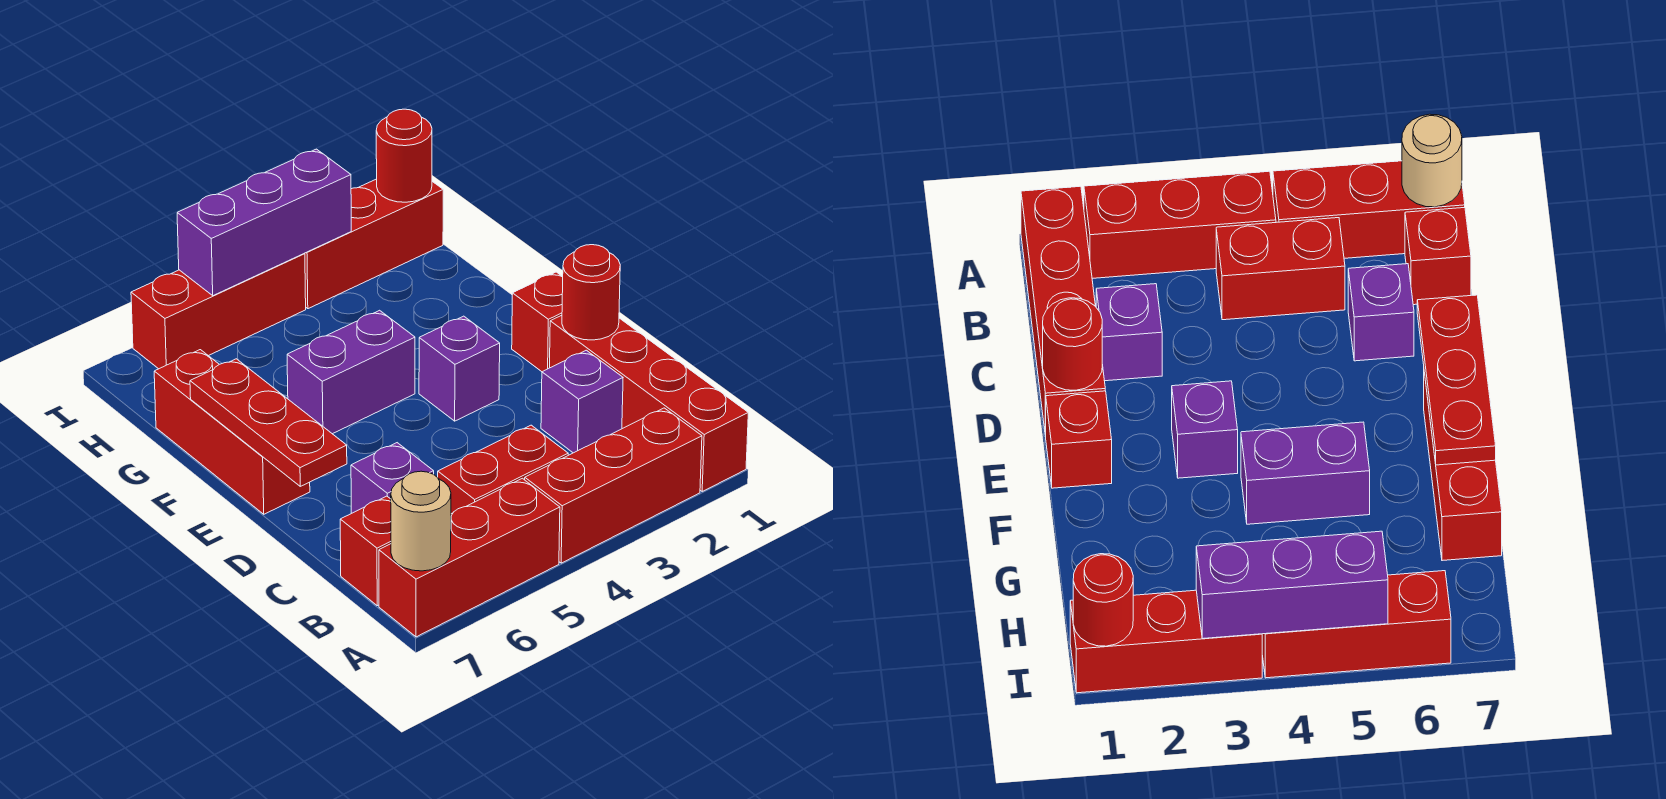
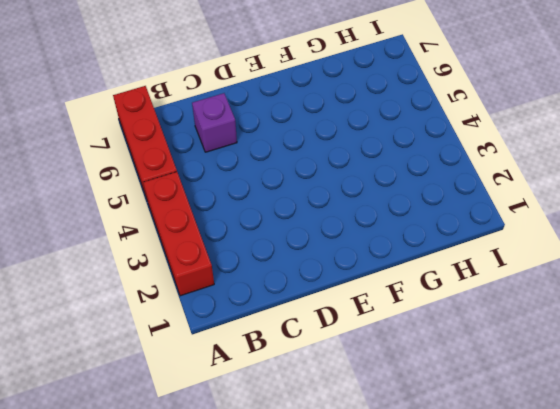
none -> red 1x4 brick [550,315,748,491]
none -> red 1x2 brick [438,425,568,514]
none -> red 1x1 brick [340,496,391,606]

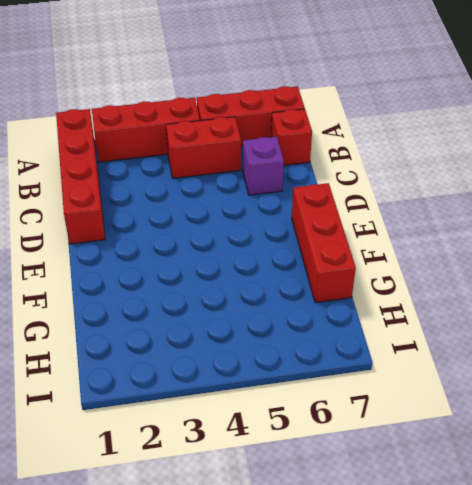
none -> purple 1x1 brick [541,350,623,453]
none -> red 1x1 brick [512,272,563,372]
none -> purple 1x1 brick [419,316,500,421]

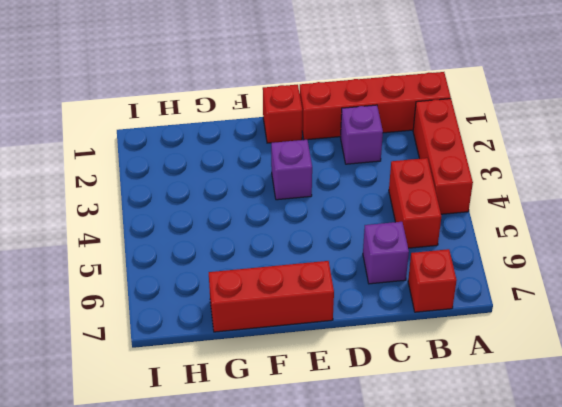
none -> red 1x3 brick [379,478,560,637]
none -> purple 1x2 brick [287,310,415,434]
none -> red 1x3 brick [305,179,443,309]

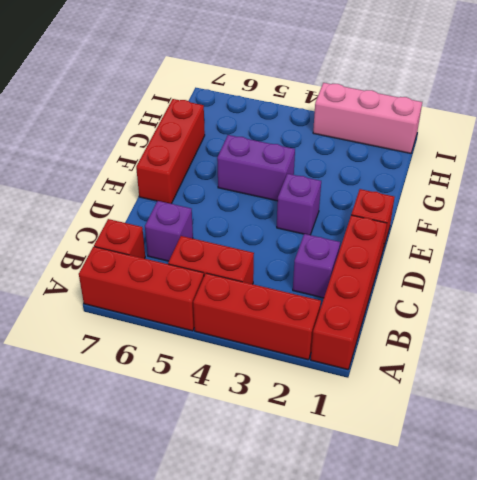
pink 1x3 brick [313,83,422,153] -> red 1x3 brick [305,179,443,309]
none -> red 1x3 brick [131,253,306,369]
none -> tan 1x1 round brick [391,471,451,571]
none -> red 1x1 round brick [562,245,620,340]

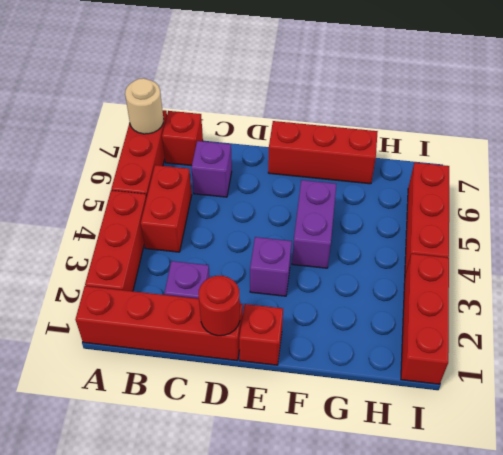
none -> red 1x3 plate [190,359,347,486]
none -> red 1x1 round brick [376,109,432,202]
none -> purple 1x3 brick [177,149,351,296]

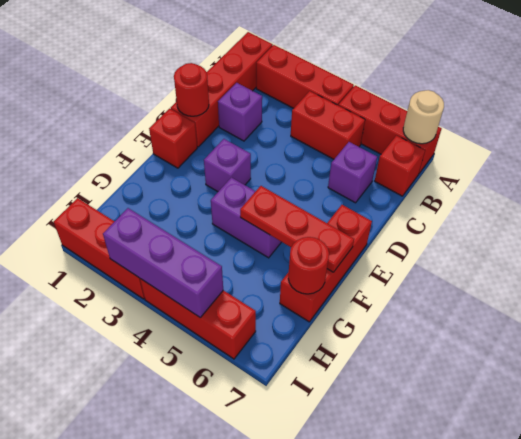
red 1x3 plate [240,186,354,272] -> red 1x3 plate turned to [190,359,347,486]
red 1x1 round brick [288,237,329,294] -> red 1x1 round brick moved to [376,109,432,202]

